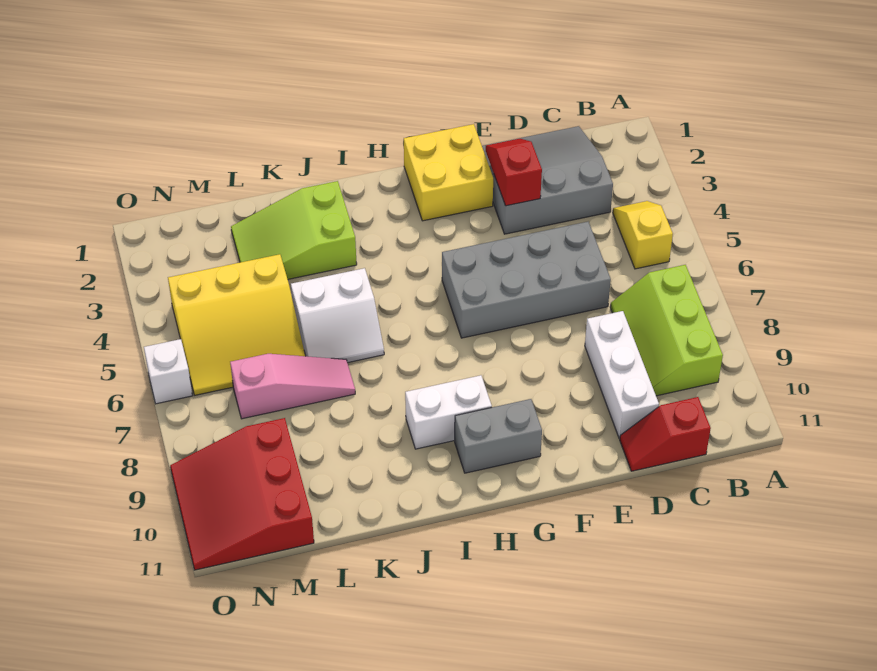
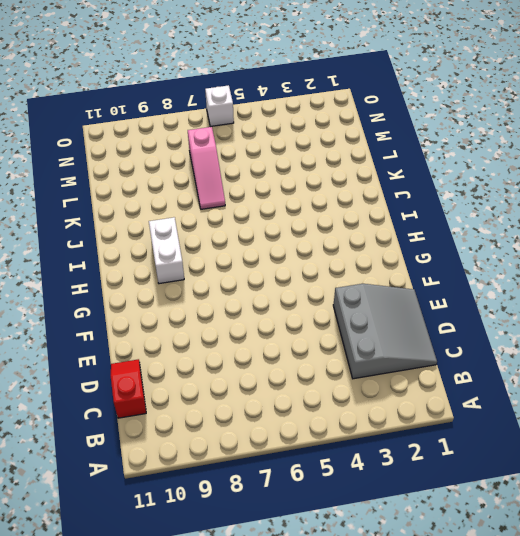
none -> yellow 1x2 slope [613,201,673,269]
none -> lime 2x3 slope [610,265,723,396]
none -> grey 2x4 brick [442,222,611,338]

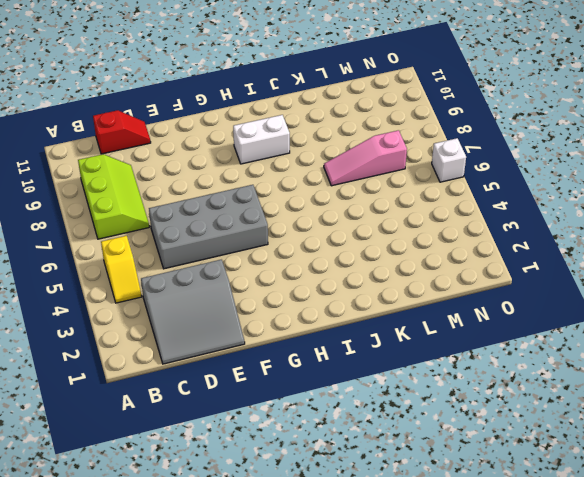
none -> white 1x3 brick [585,311,659,439]
none -> yellow 2x2 brick [404,124,493,221]
none -> grey 1x2 brick [455,399,542,473]

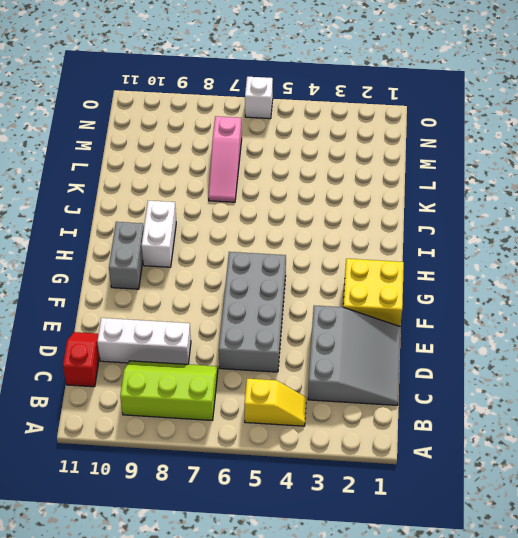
none -> lime 2x3 slope [231,181,357,279]
none -> white 2x2 slope [291,268,384,363]
none -> yellow 3x3 slope [168,254,305,395]

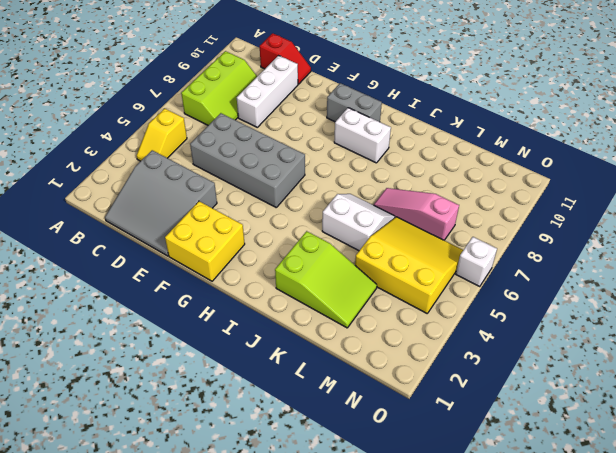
none -> red 3x3 slope [170,418,314,570]
none -> red 1x2 slope [486,139,542,206]

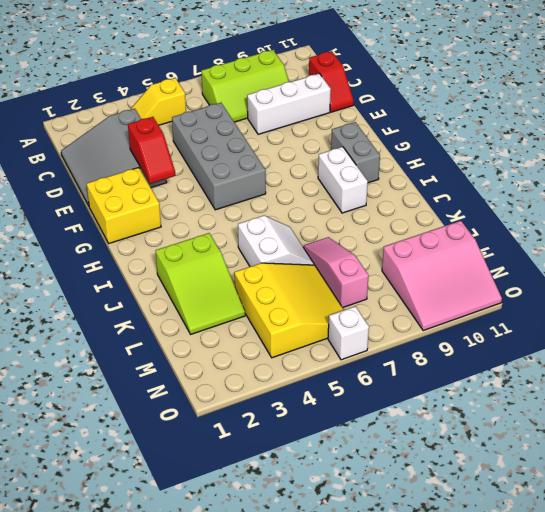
red 1x2 slope [128,117,175,184] -> red 1x2 slope turned to [486,139,542,206]
pink 3x3 slope [382,221,502,330] -> red 3x3 slope [170,418,314,570]

